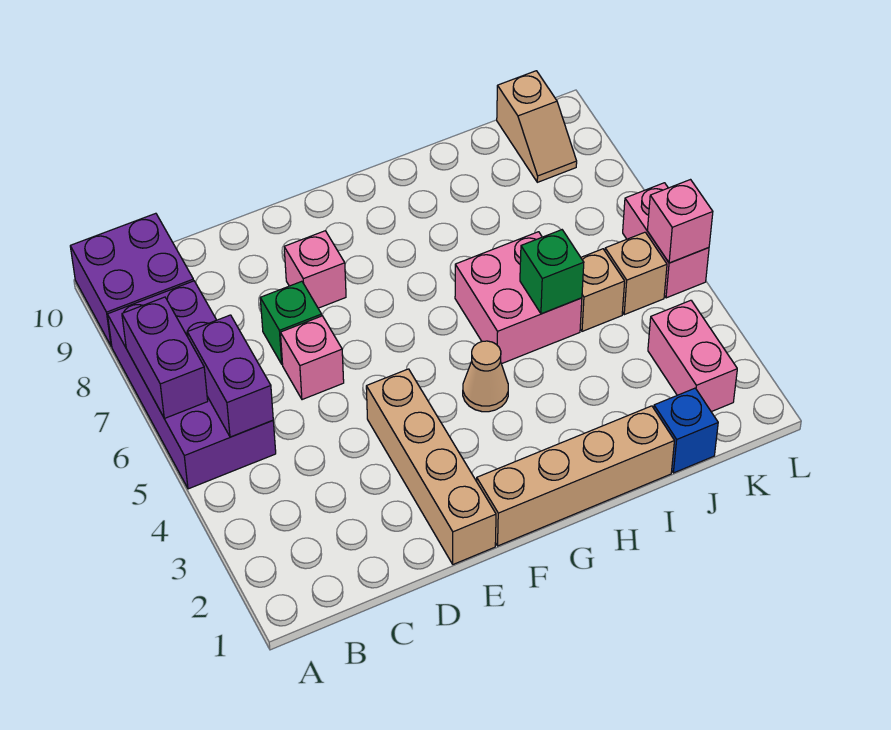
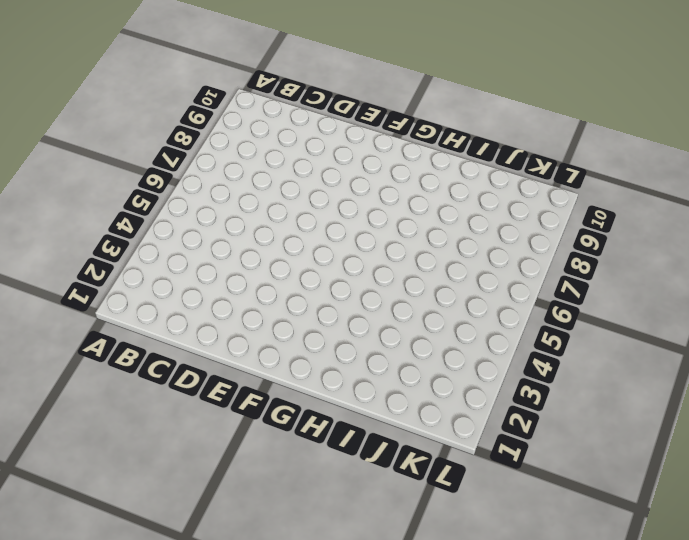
none -> purple 2x4 brick [108,281,276,489]
none -> purple 2x2 brick [70,213,194,346]
none -> pink 1x1 brick [280,316,344,400]

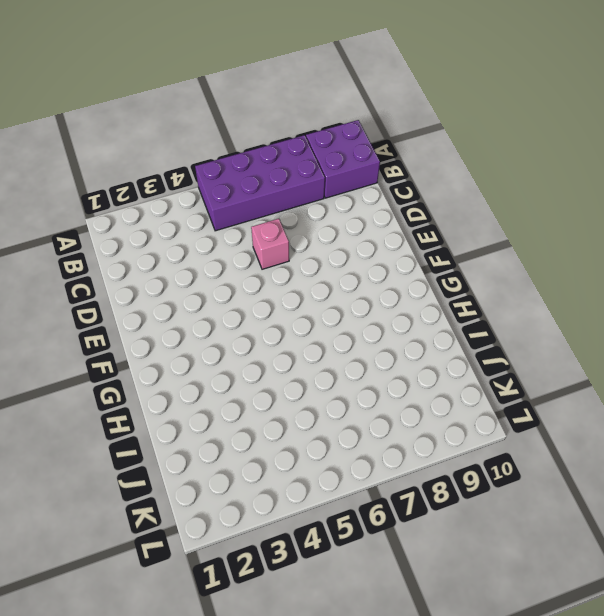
none -> green 1x1 brick [260,281,322,364]
none -> tan 1x4 brick [366,369,496,564]
none -> pink 1x1 brick [284,231,346,308]

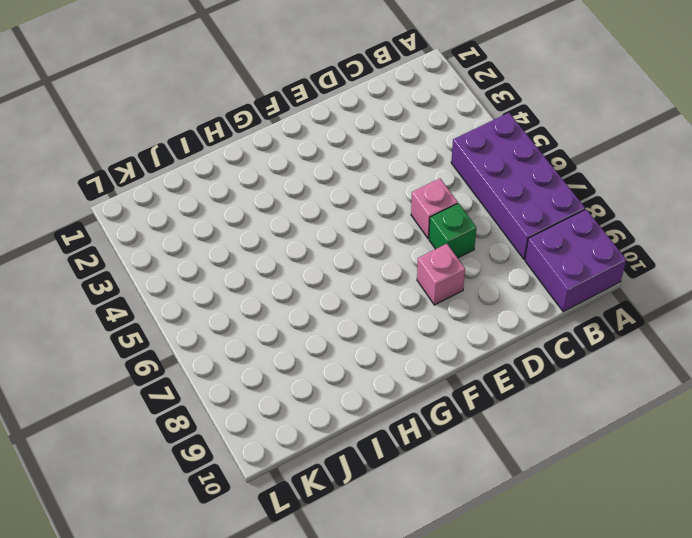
none -> tan 1x4 brick [366,369,496,564]
none -> tan 1x4 brick [477,406,674,546]
none -> tan 1x1 cone [463,341,508,412]

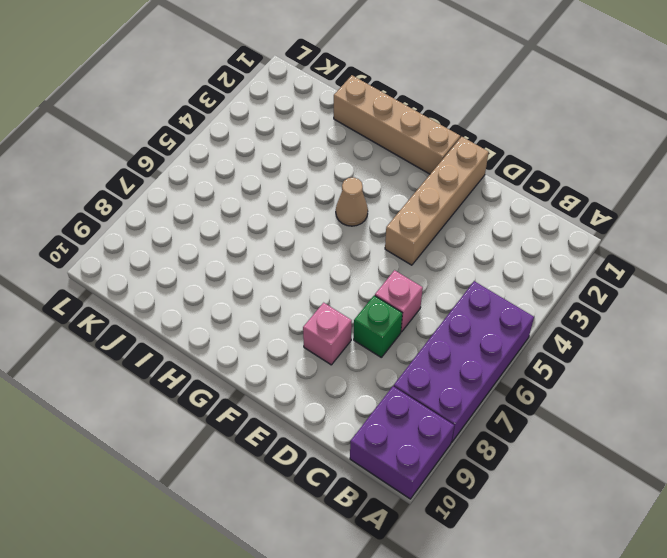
none -> pink 2x2 brick [455,232,582,364]
none -> blue 1x1 brick [654,388,718,473]
none -> tan 1x1 brick [580,249,625,331]

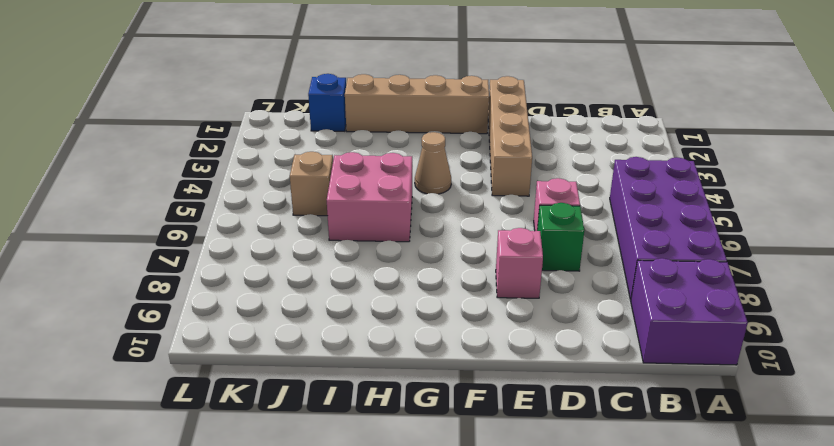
none -> pink 1x2 brick [648,300,737,412]
none -> tan 1x1 brick [605,232,667,315]
none -> tan 1x2 slope [497,71,577,182]

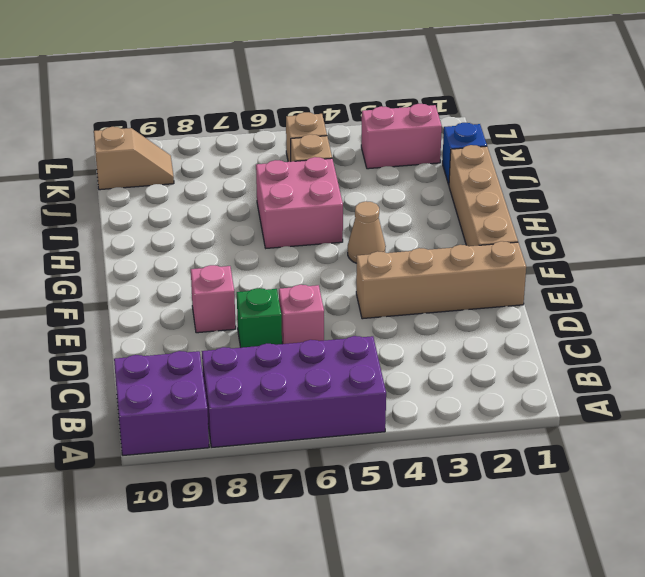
none -> pink 1x2 brick [623,183,709,298]
none -> purple 1x2 brick [122,297,208,418]
none -> purple 1x2 brick [187,315,273,437]

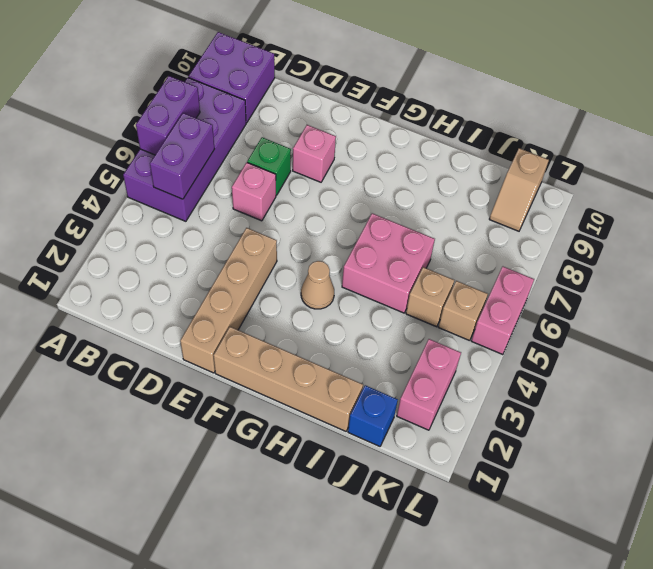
none -> green 1x1 brick [520,230,584,314]
none -> pink 1x1 brick [647,180,713,263]

